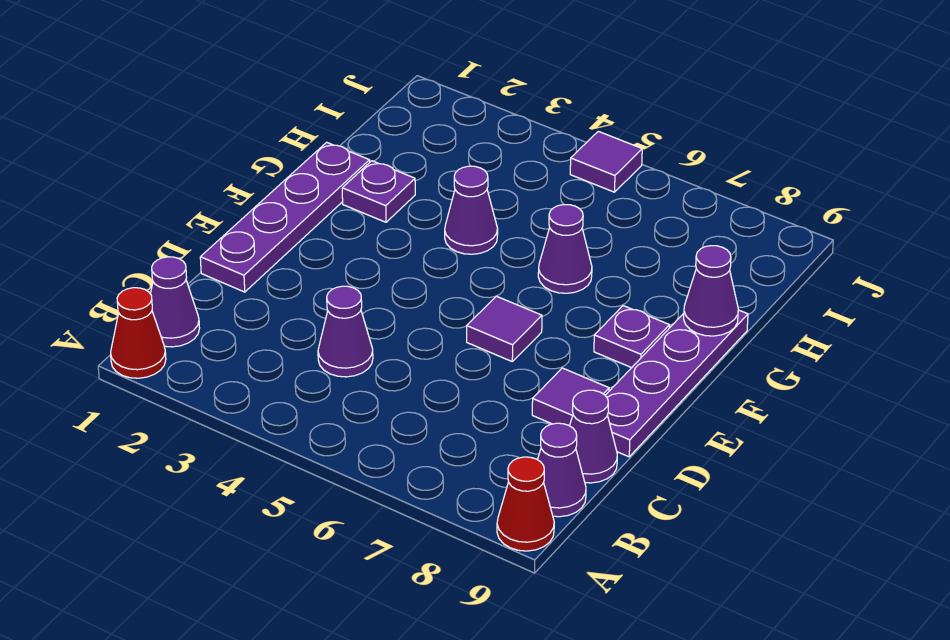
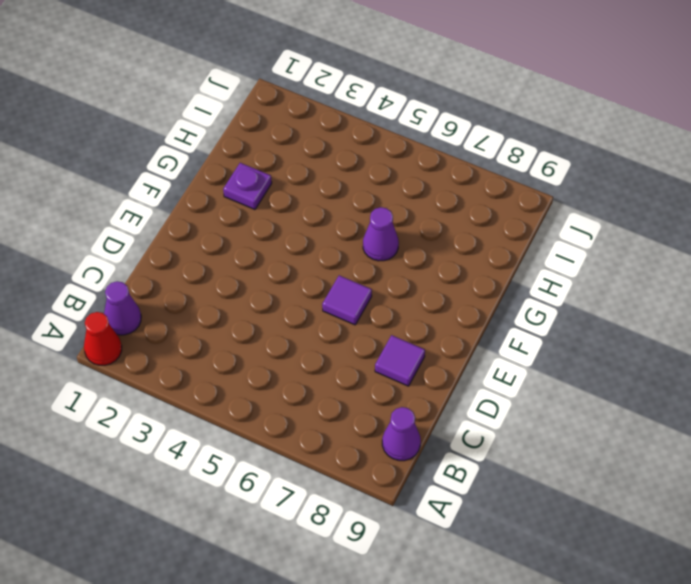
none -> red 1x1 cone [497,457,554,551]
none -> purple 1x1 cone [318,286,373,377]
none -> purple 1x1 cone [570,390,617,483]

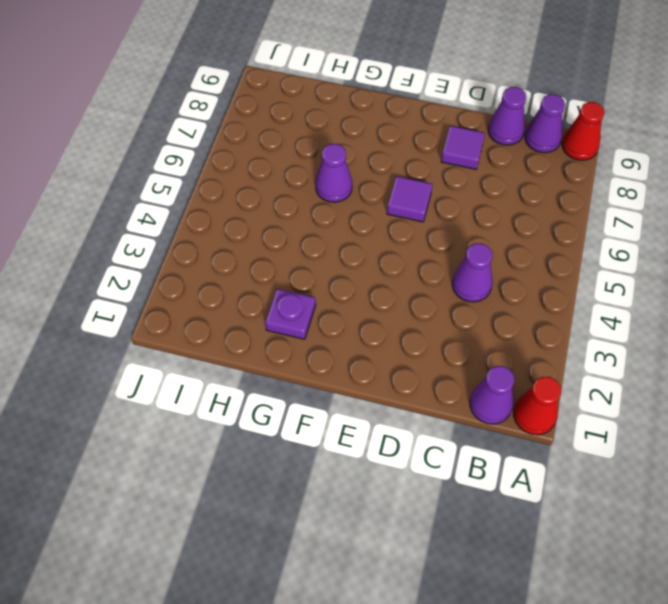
none -> purple 1x4 plate [200,142,370,292]
none -> purple 1x4 plate [605,310,748,457]
none -> purple 1x1 plate [594,306,670,368]

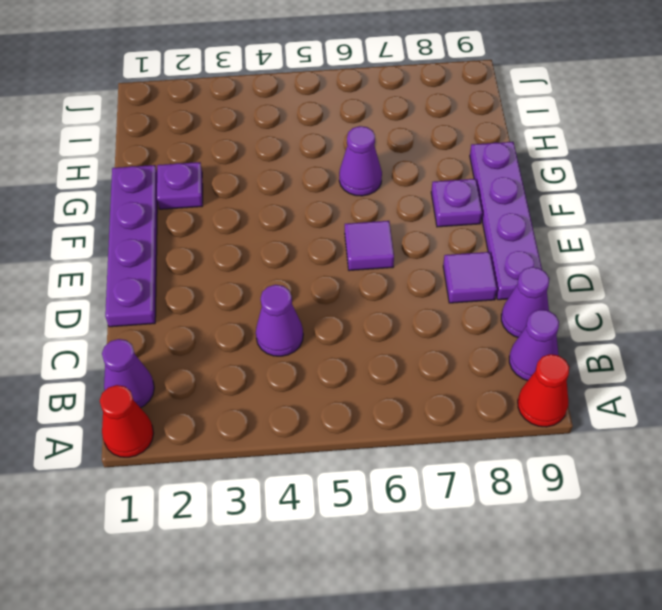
none -> purple 1x1 cone [445,166,498,254]
none -> purple 1x1 tile [570,131,642,192]
none -> purple 1x1 cone [684,246,738,336]

